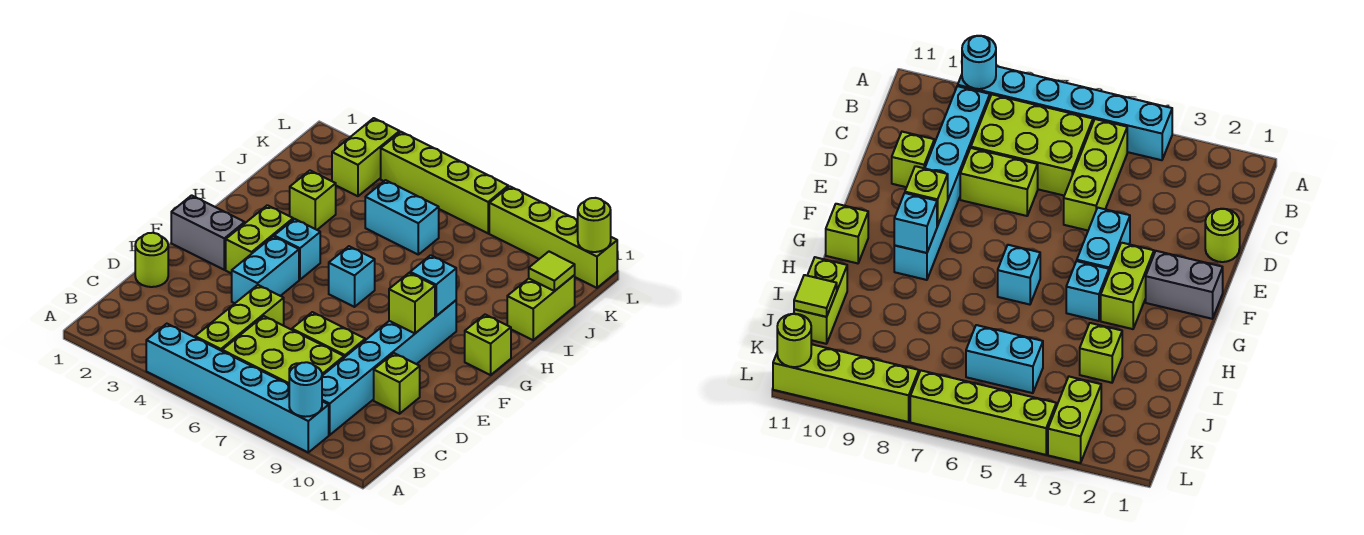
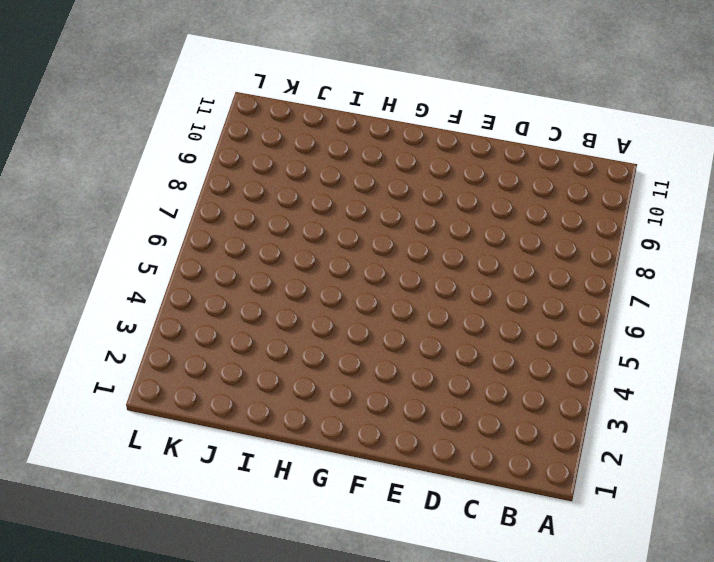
none -> cyan 1x6 brick [146,324,329,452]
none -> lime 1x3 brick [195,285,284,351]
none -> lime 2x3 brick [222,316,344,384]

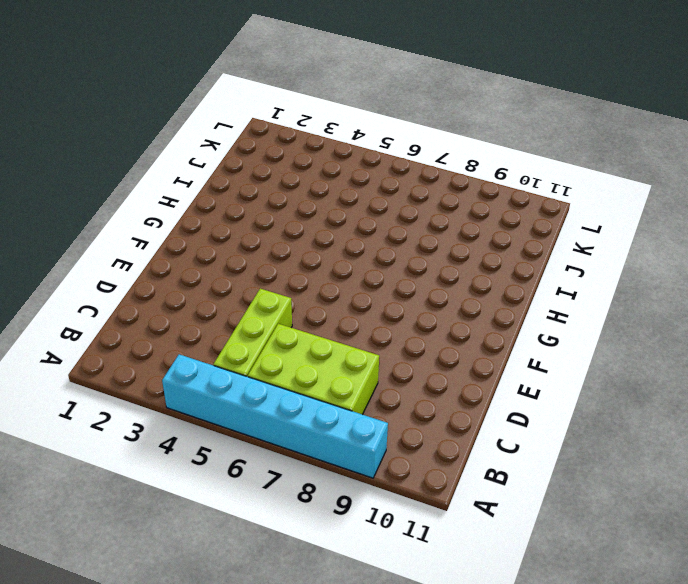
none -> cyan 1x6 brick [322,300,456,435]
none -> lime 1x1 round brick [135,233,168,287]
none -> lime 1x2 brick [292,312,365,357]

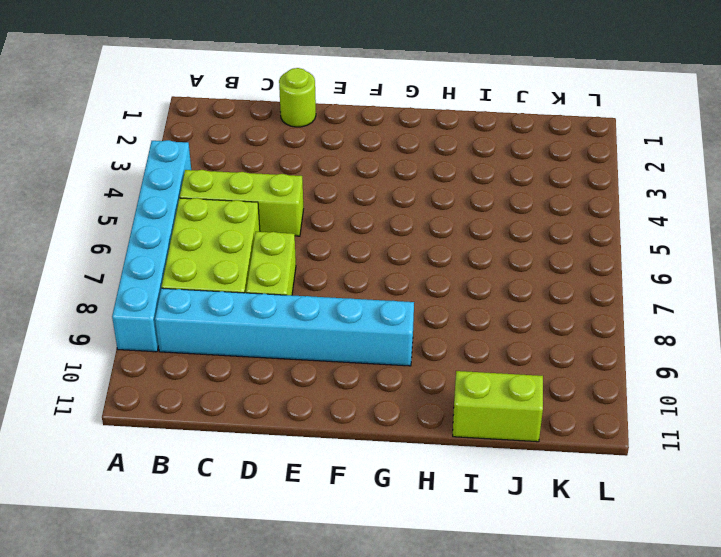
none -> lime 1x1 brick [374,353,420,414]
none -> cyan 1x2 brick [232,236,299,303]
none -> grey 1x2 brick [171,195,245,270]

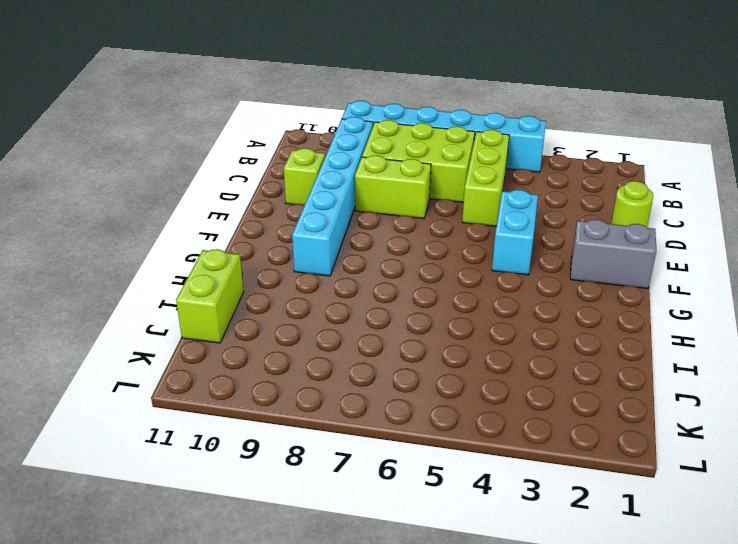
none -> lime 1x2 brick [226,205,293,274]
none -> cyan 1x1 brick [274,219,320,280]
none -> cyan 1x1 brick [329,246,375,307]

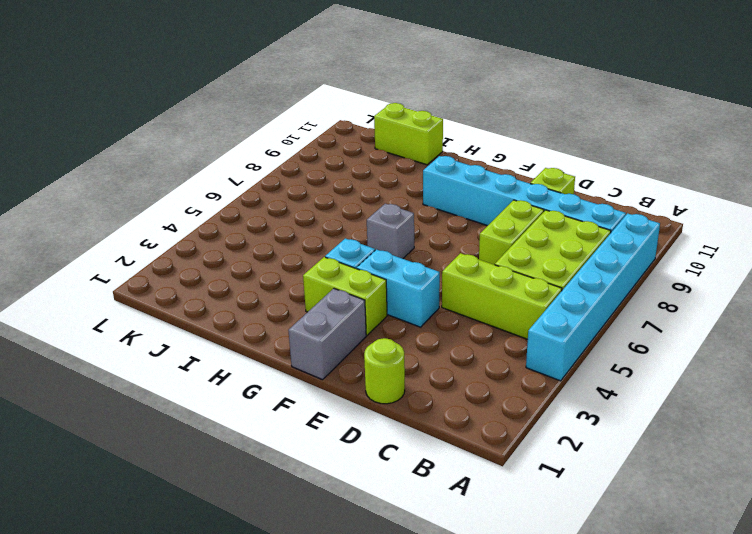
grey 1x1 brick [367,204,414,259] -> cyan 1x1 brick [329,246,375,307]
none -> lime 1x1 brick [465,315,511,375]
none -> lime 1x1 brick [290,171,336,230]
none -> cyan 1x2 brick [365,180,439,254]

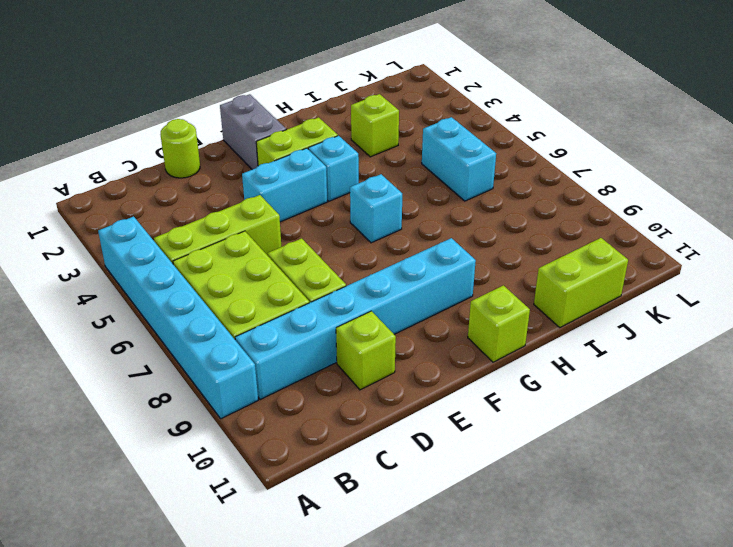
none -> lime 1x2 brick [332,118,400,196]
none -> lime 1x4 brick [381,132,508,233]
none -> lime 1x4 brick [489,186,617,288]

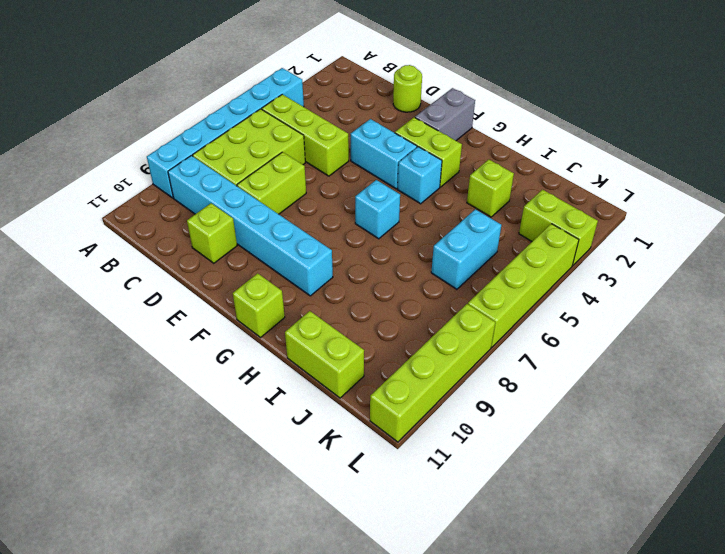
none -> cyan 1x1 round brick [289,362,322,417]
none -> lime 1x1 brick [389,273,435,333]
none -> cyan 1x1 brick [410,255,456,316]

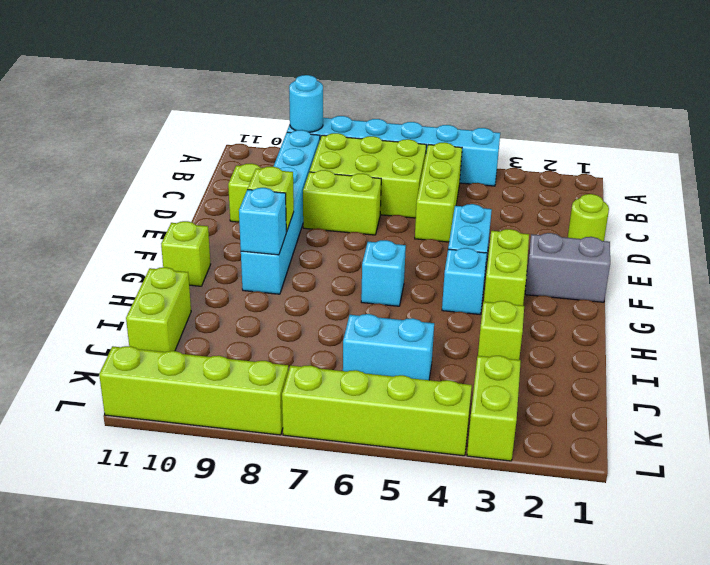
none -> lime 1x1 tile [529,252,575,291]
none -> lime 1x1 round brick [578,198,611,252]

